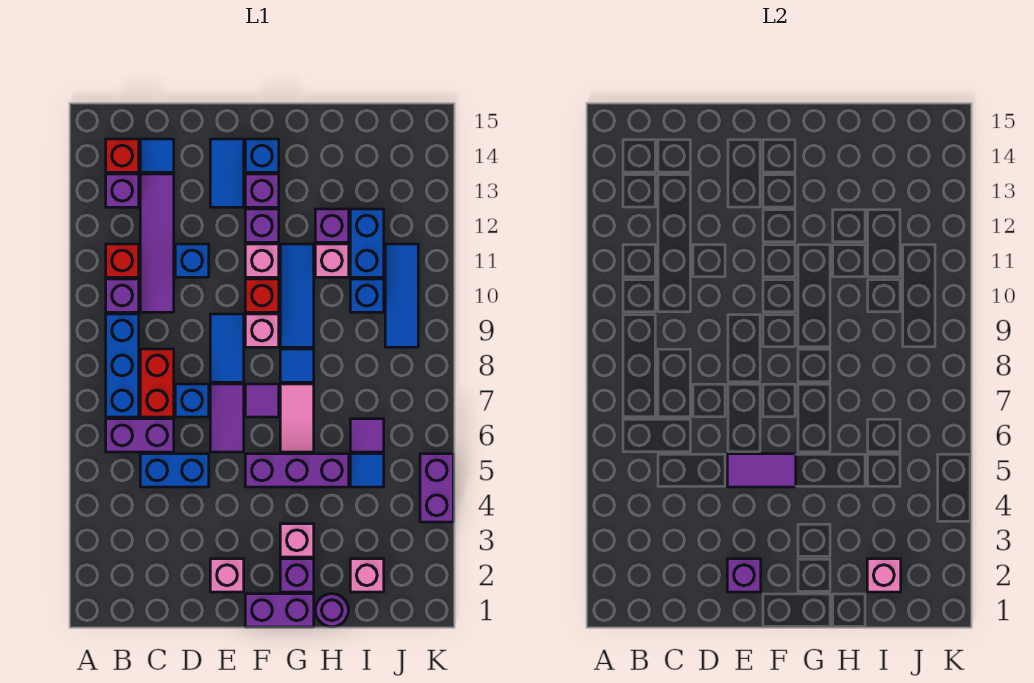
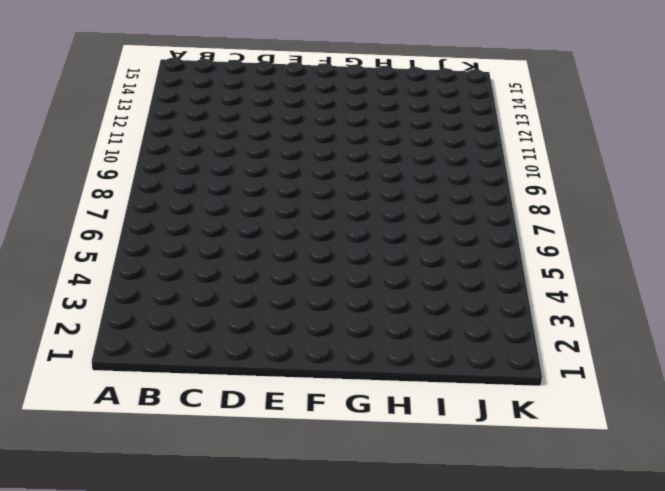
none -> purple 1x2 brick [106,419,174,452]
none -> blue 1x3 brick [106,314,139,417]
none -> purple 1x1 brick [106,279,139,312]
none -> red 1x1 brick [106,244,139,277]

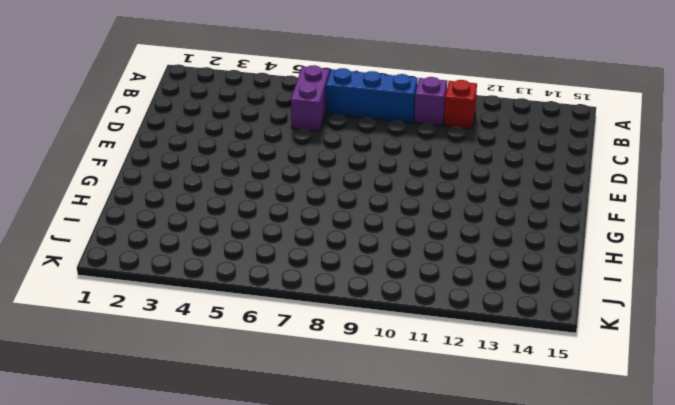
none -> purple 1x1 brick [106,174,139,207]
none -> red 1x1 brick [106,139,139,172]
none -> blue 1x2 brick [140,454,209,487]
none -> red 1x2 brick [140,349,174,417]

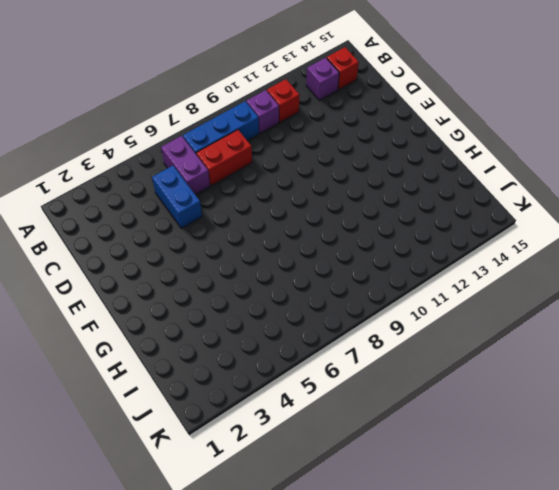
none -> purple 1x4 tile [140,174,174,312]
none -> blue 1x1 tile [140,139,174,172]
none -> blue 1x1 brick [175,384,209,417]
none -> blue 1x1 brick [175,244,209,277]

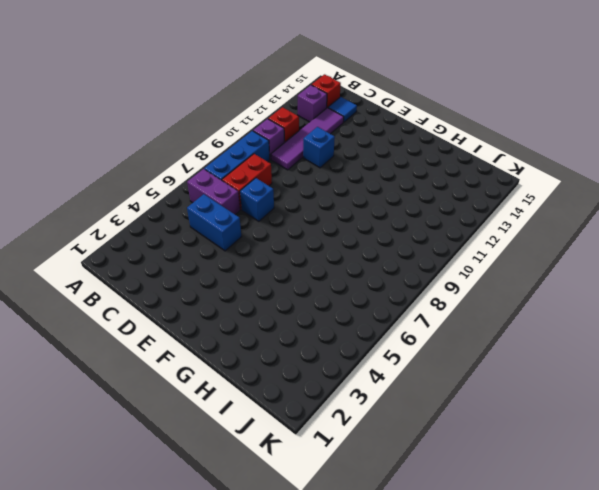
none -> pink 1x1 brick [210,559,244,592]
none -> purple 1x2 tile [210,384,244,452]
none -> blue 1x2 tile [210,314,244,382]
none -> blue 1x2 tile [210,139,244,207]

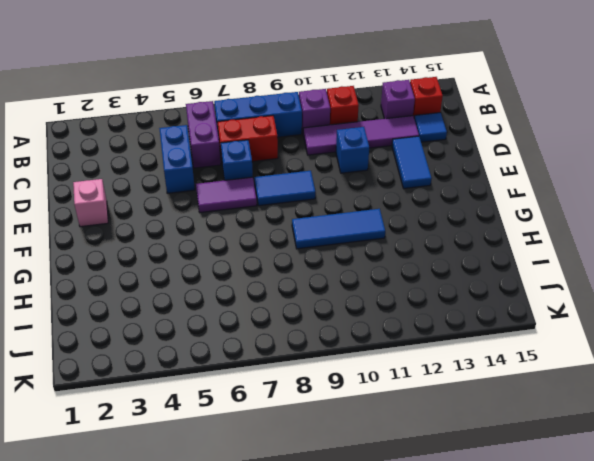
blue 1x2 tile [392,136,432,189] -> blue 1x2 tile turned to [210,139,244,207]
none -> purple 1x2 brick [245,594,314,627]
none -> purple 1x3 brick [245,454,349,487]
none -> purple 1x1 tile [245,384,279,417]
none -> pink 1x1 brick [245,314,279,347]

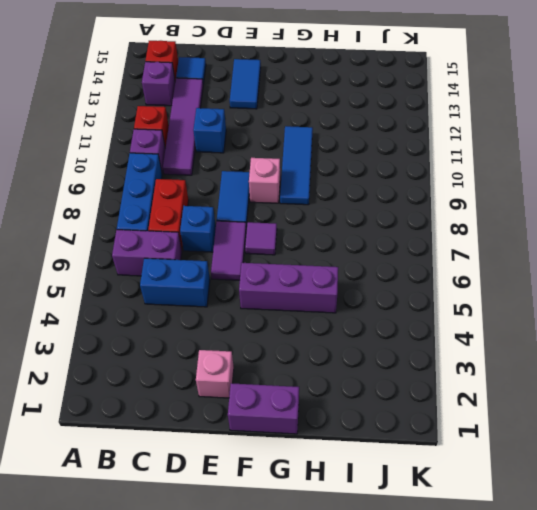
none -> red 1x1 brick [245,279,279,312]
none -> pink 1x1 brick [245,244,279,277]
none -> purple 1x1 brick [245,209,279,242]
none -> purple 1x1 brick [245,174,279,207]

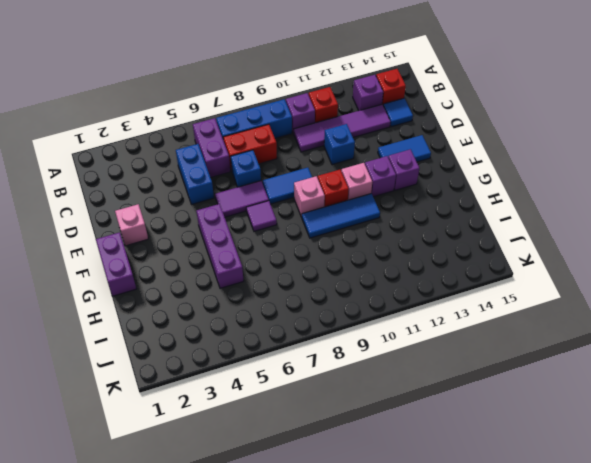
none -> blue 1x1 brick [245,139,279,172]
none -> purple 1x1 brick [280,559,314,592]
none -> pink 1x1 brick [280,524,314,557]
none -> pink 1x2 tile [280,384,314,452]

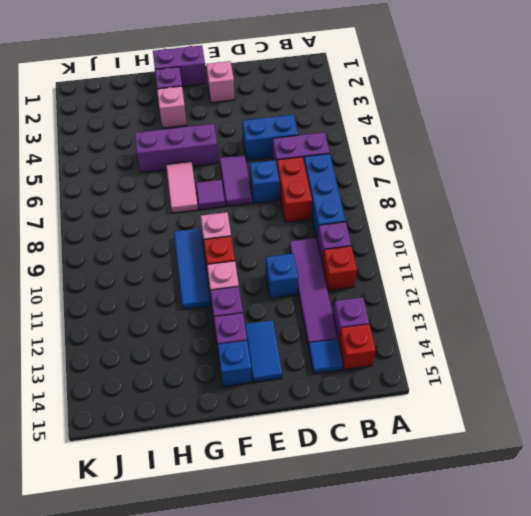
none -> blue 1x2 tile [210,314,244,382]
none -> blue 1x1 tile [280,349,314,382]
none -> purple 1x1 round brick [315,594,349,627]
none -> pink 1x1 brick [315,244,349,277]

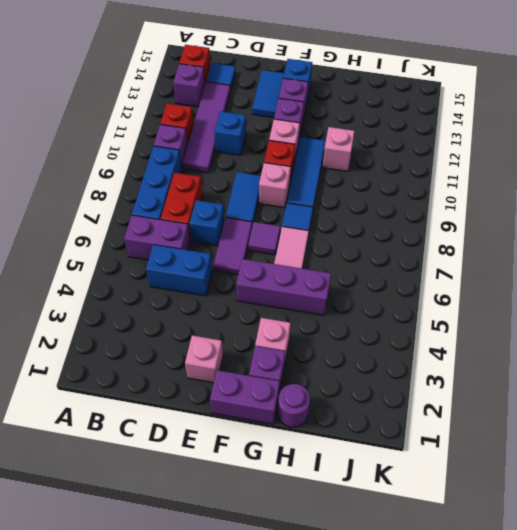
none -> purple 1x1 brick [315,209,349,242]
none -> pink 1x1 brick [350,559,384,592]
none -> blue 1x1 tile [350,454,384,487]
none -> purple 1x1 tile [350,419,384,452]

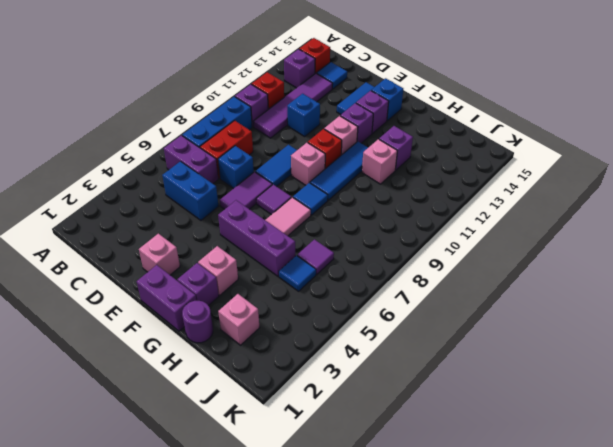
none -> blue 1x1 brick [350,279,384,312]
none -> blue 1x2 brick [350,209,384,277]
none -> blue 1x3 tile [385,244,418,347]
none -> purple 1x2 brick [420,454,453,522]

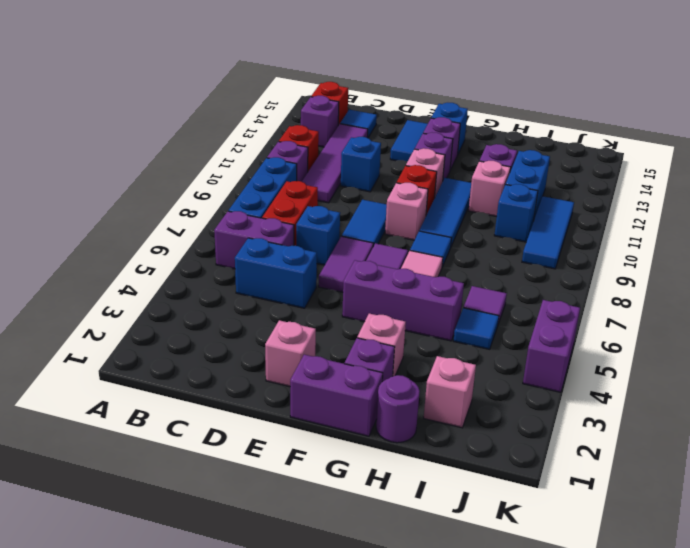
none -> purple 1x1 brick [727,559,761,592]
none -> purple 1x2 tile [727,454,796,487]
none -> pink 1x1 brick [867,559,901,592]

